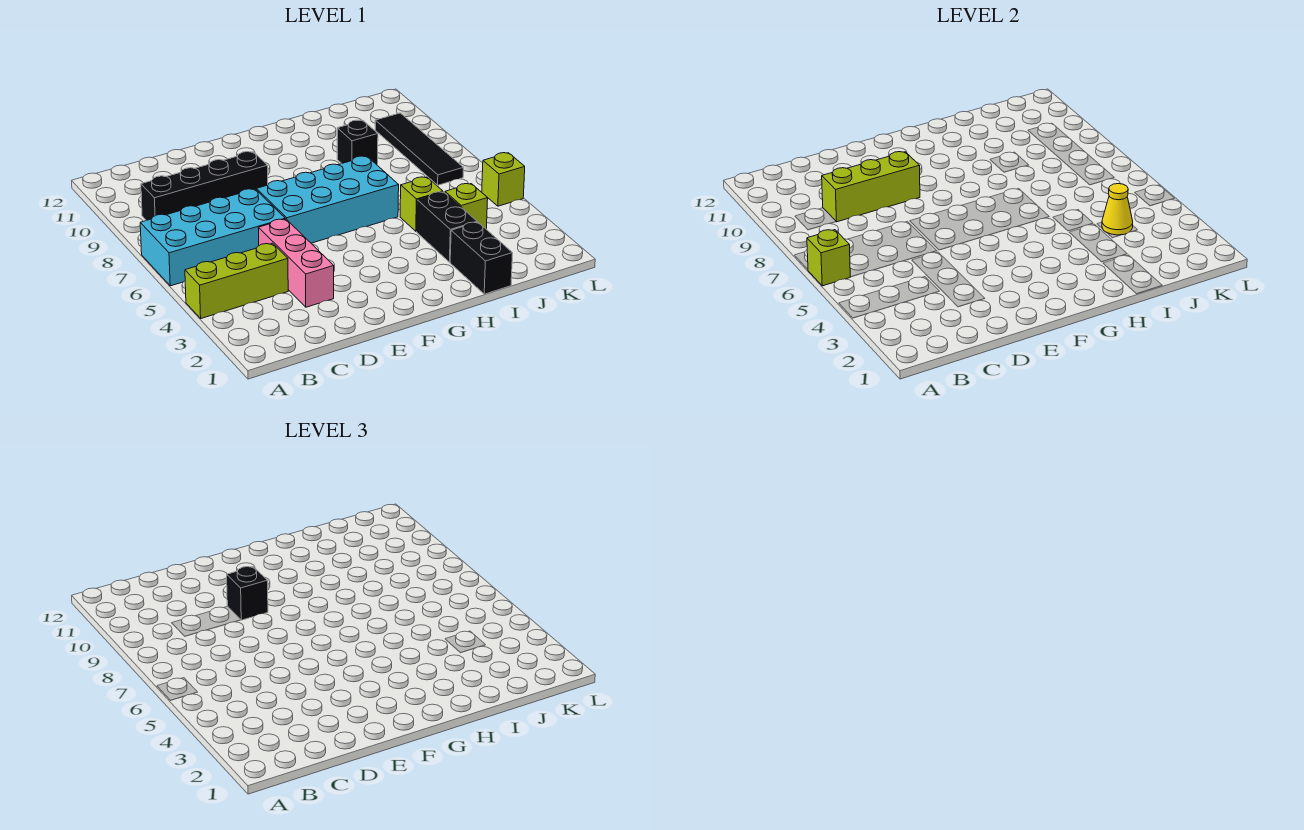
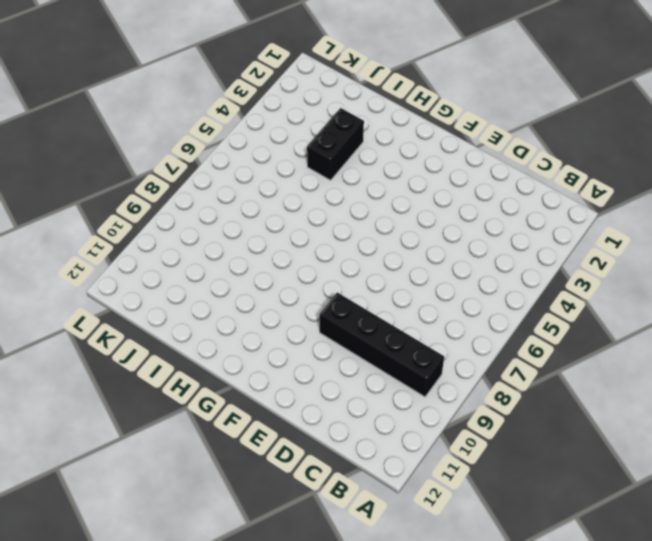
none -> lime 1x3 brick [185,243,288,318]
none -> cyan 2x4 brick [140,189,285,286]
none -> pink 1x3 brick [259,219,334,307]

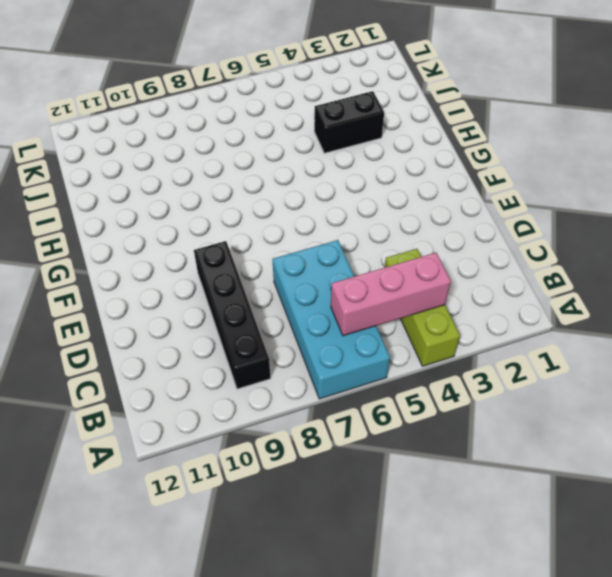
pink 1x3 brick [331,253,451,336] -> pink 1x3 brick moved to [259,219,334,307]
none -> cyan 2x4 brick [257,156,399,243]
none -> black 1x2 brick [450,222,513,294]
none -> lime 1x1 brick [400,177,443,231]

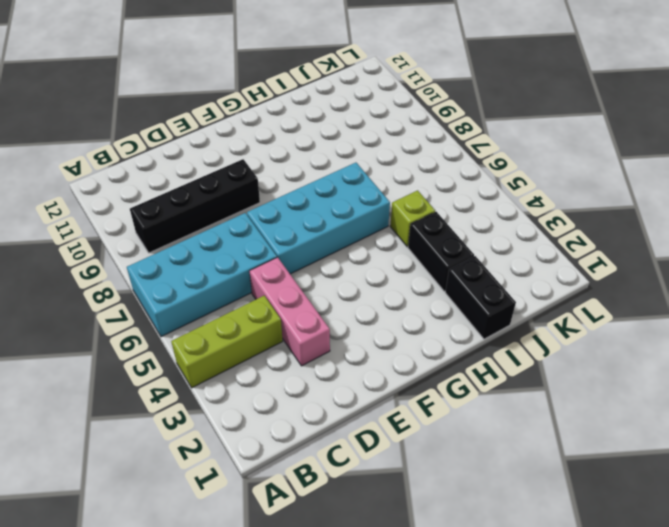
none -> black 1x1 brick [337,120,378,165]
none -> lime 1x1 brick [445,184,488,229]
none -> black 1x4 tile [375,113,463,185]

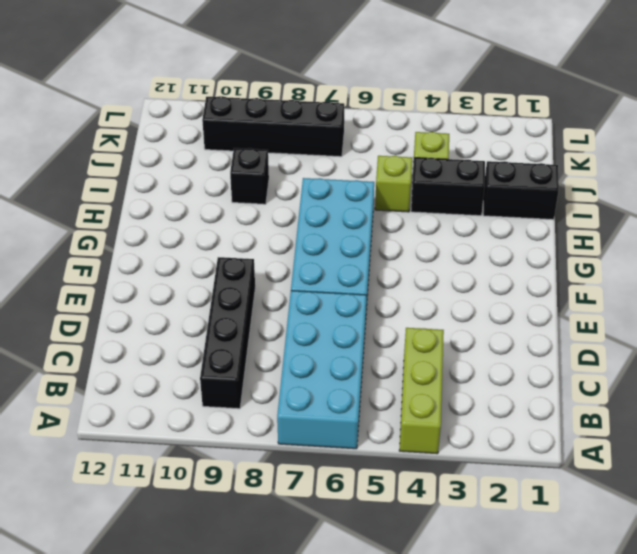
black 1x4 brick [202,96,344,157] -> black 1x4 tile [375,113,463,185]
none -> pink 1x3 brick [259,219,334,307]
none -> lime 1x1 brick [482,153,525,206]
none -> lime 1x1 brick [807,230,850,286]

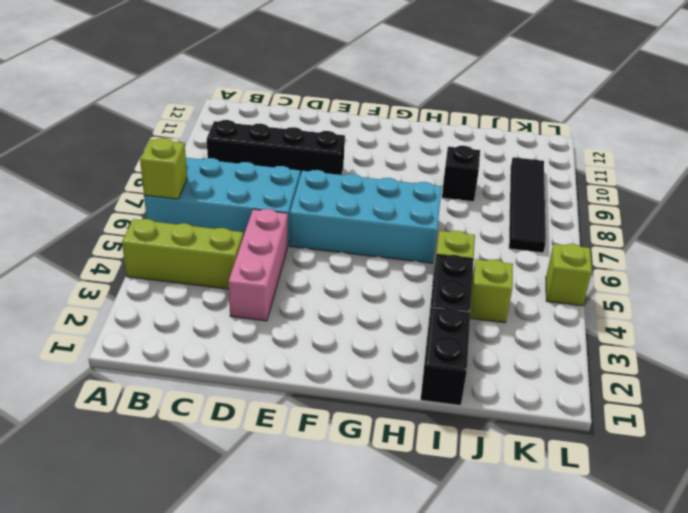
none -> lime 1x3 brick [822,152,920,222]
none -> yellow 1x1 cone [1102,184,1133,235]
none -> black 1x1 brick [227,567,268,620]

